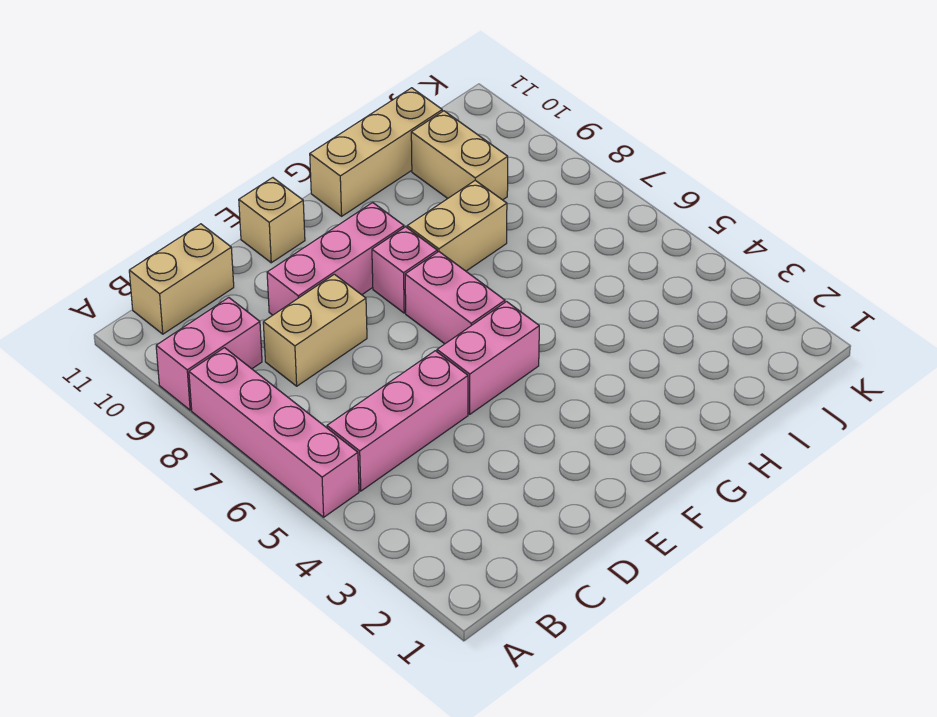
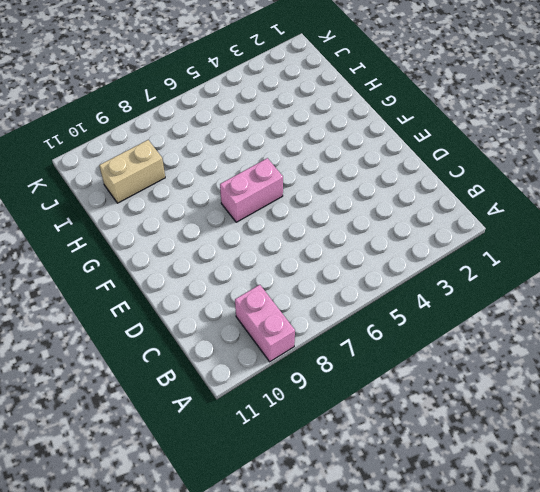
none -> pink 1x4 brick [189,348,359,517]
none -> pink 1x3 brick [327,351,468,491]
none -> tan 1x2 brick [129,224,234,334]

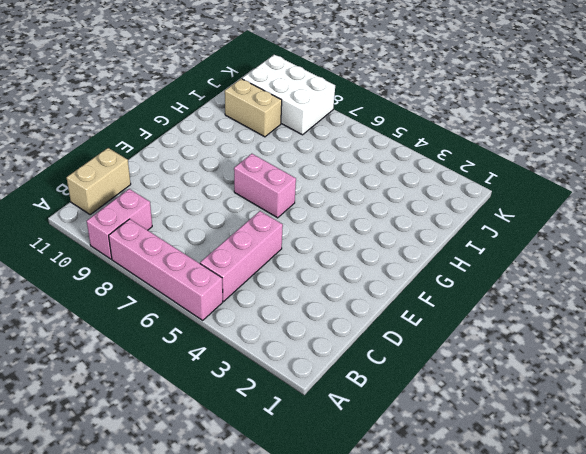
white 2x3 brick [242,55,335,135] -> none
none -> tan 1x2 brick [263,274,367,386]
none -> pink 1x3 brick [267,203,404,315]
none -> pink 1x2 brick [437,302,539,414]

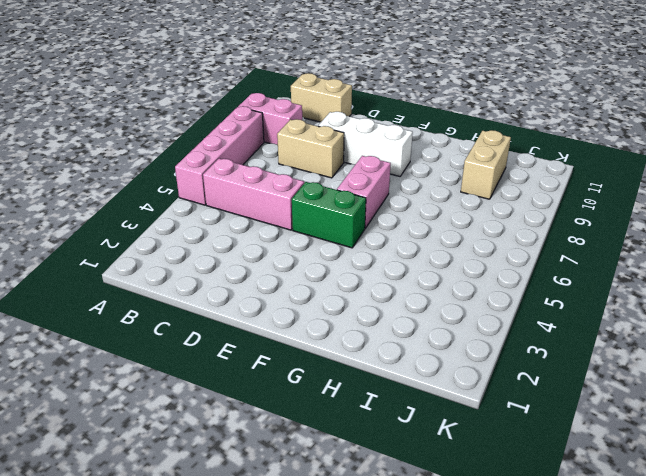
white 1x3 brick [319,112,413,176] -> pink 1x3 brick [267,203,404,315]
green 1x2 brick [292,182,366,248] -> pink 1x2 brick [437,302,539,414]
none -> tan 1x1 brick [239,178,305,263]
none -> pink 1x1 brick [372,227,437,313]
none -> tan 1x2 brick [407,180,507,271]

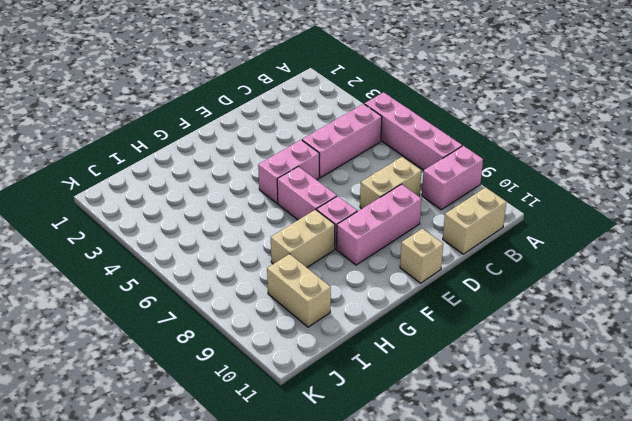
none -> tan 1x3 brick [310,88,442,216]

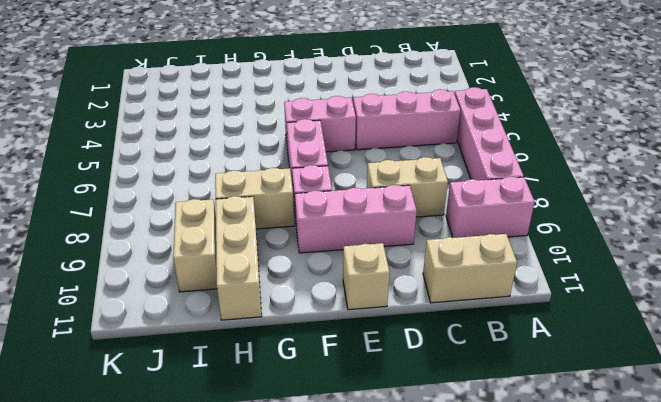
tan 1x3 brick [216,196,262,320] -> tan 1x3 brick turned to [310,88,442,216]

